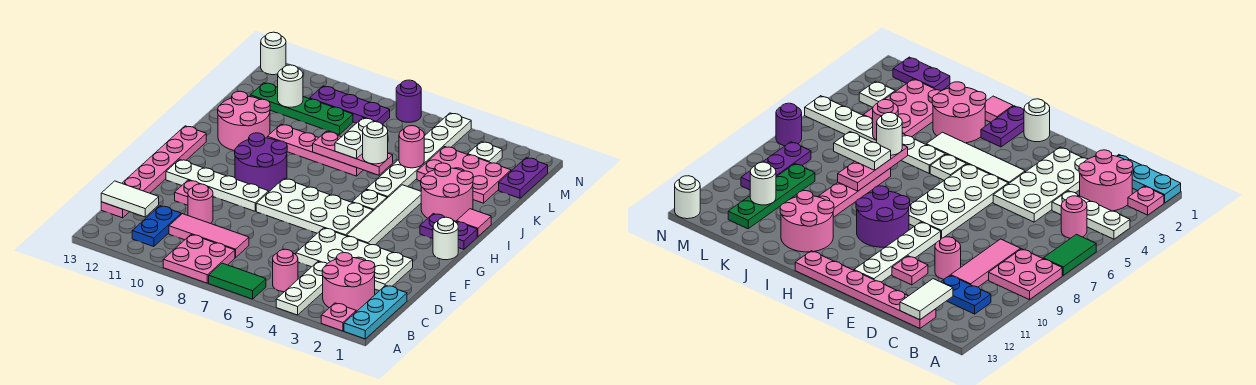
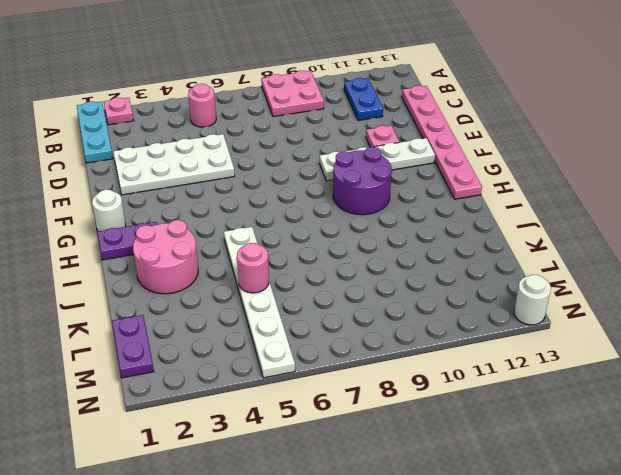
none -> white 1x3 plate [276,262,327,315]
none -> green 1x2 tile [209,263,266,299]
none -> pink 2x2 round brick [322,253,375,312]
none -> pink 1x3 tile [169,214,249,258]

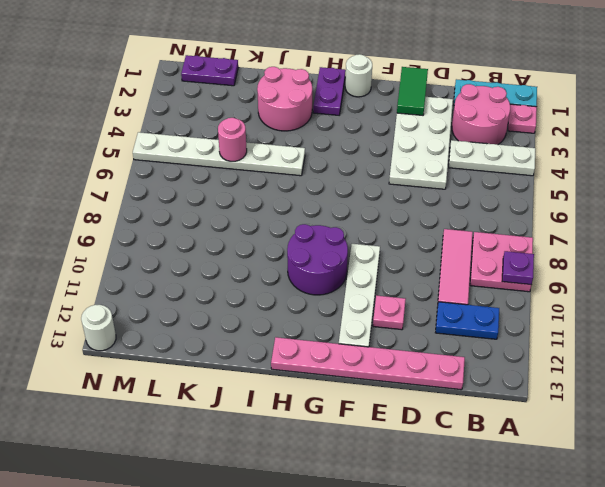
purple 1x1 plate [502,251,534,285] -> none
green 1x2 tile [397,67,428,115] -> green 1x2 tile moved to [209,263,266,299]
none -> pink 1x1 round brick [273,249,298,292]
none -> pink 1x1 round brick [188,184,213,223]
none -> white 1x4 tile [347,185,421,245]
none -> white 2x4 plate [256,179,373,236]

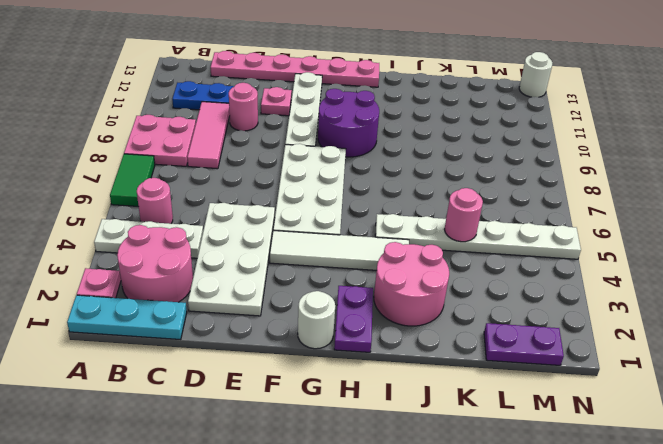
none -> white 1x1 plate [352,190,387,211]
none -> pink 1x1 tile [456,209,491,237]
none -> pink 2x2 round brick [218,91,270,151]
none -> pink 1x4 plate [267,124,363,176]

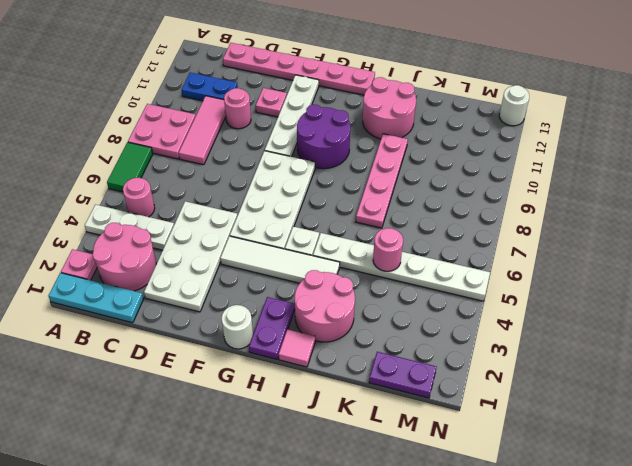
none -> pink 2x3 plate [417,147,511,203]
none -> green 1x4 plate [250,83,353,135]
none -> white 1x1 plate [468,142,502,163]
none -> purple 1x3 plate [310,86,390,124]

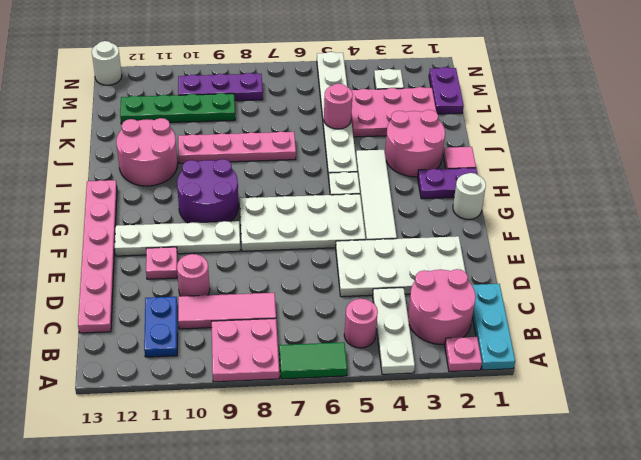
none -> purple 1x1 round brick [396,80,421,122]
none -> white 1x2 tile [101,181,159,217]
none -> pink 1x3 plate [313,132,393,175]
none -> white 1x1 round brick [278,65,303,107]

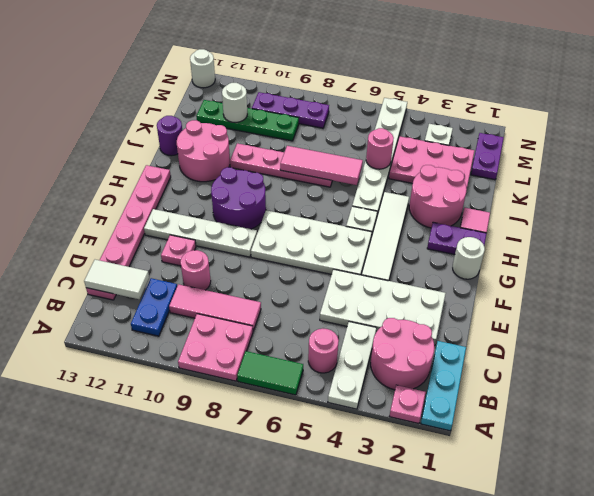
pink 1x3 tile [280,146,363,185] -> pink 1x3 plate [313,132,393,175]
purple 1x1 round brick [157,116,182,156] -> purple 1x1 round brick moved to [396,80,421,122]
none -> white 1x1 round brick [363,122,388,164]
none -> white 1x2 plate [335,118,384,159]

